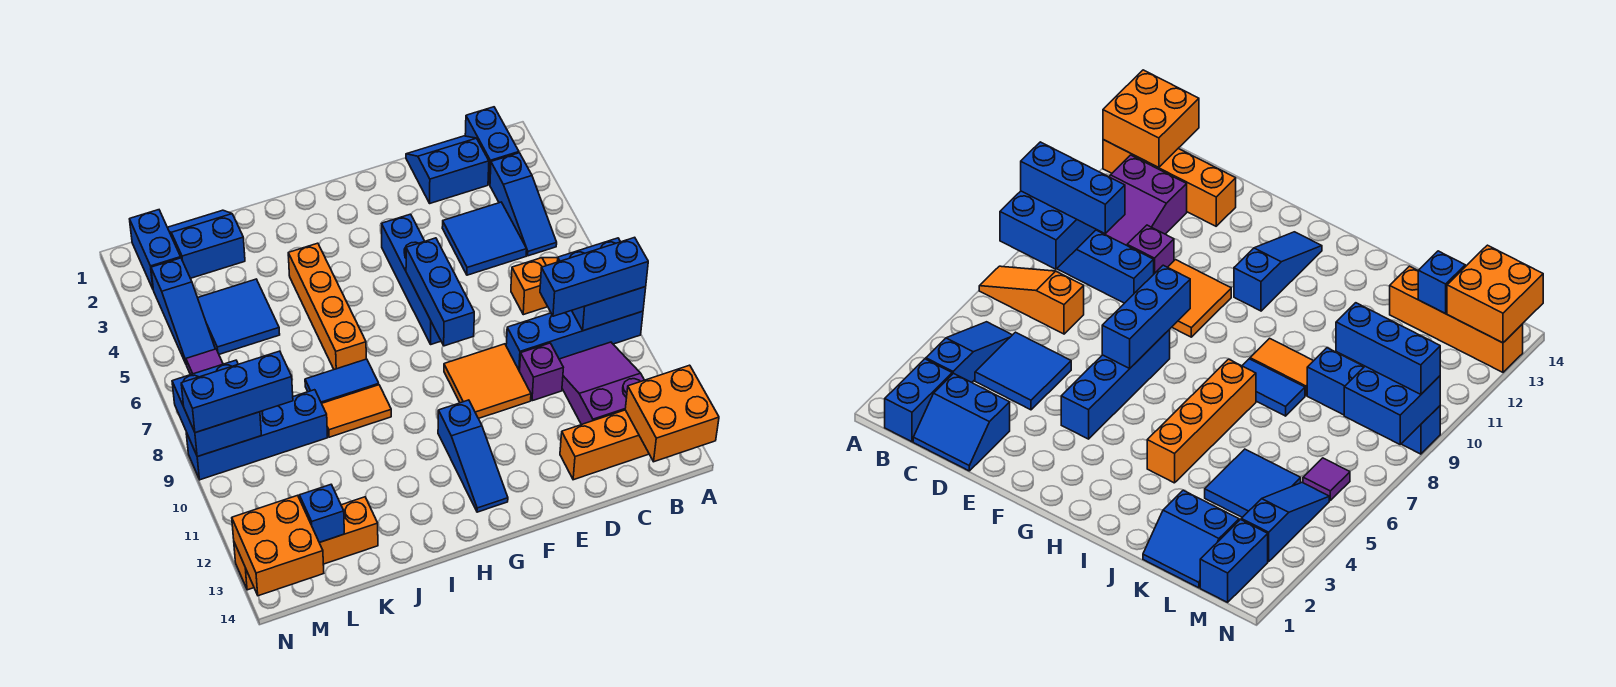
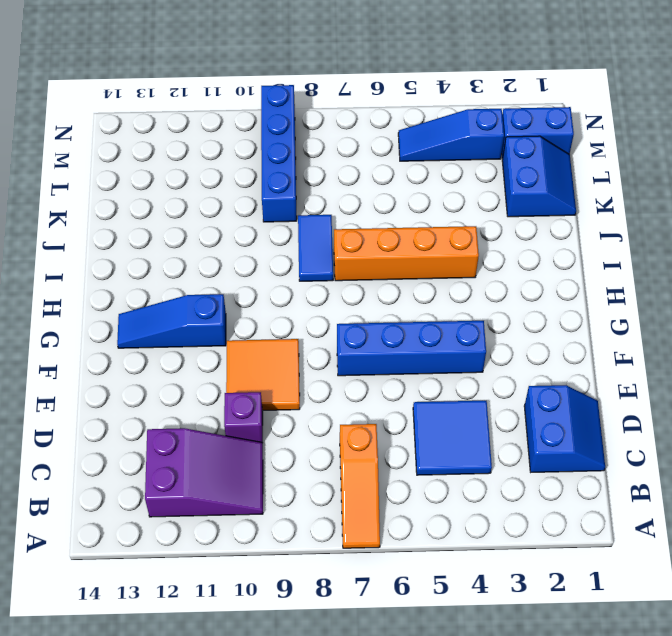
none -> blue 1x4 brick [506,311,643,371]
none -> orange 1x4 brick [560,410,649,480]
none -> blue 1x2 brick [465,107,519,185]
none -> blue 1x3 slope [490,153,557,256]

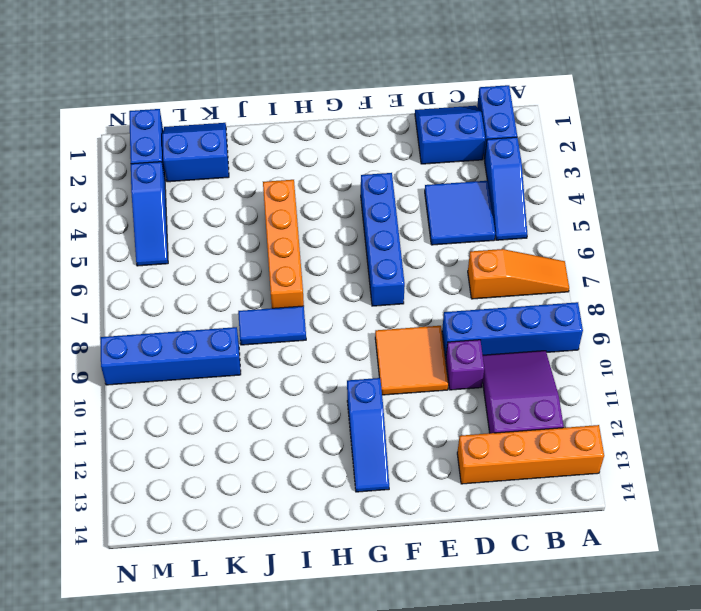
none -> orange 1x2 tile [322,385,391,437]
none -> blue 2x2 tile [198,279,280,354]
none -> orange 1x4 brick [234,497,378,590]
none -> purple 1x1 tile [186,349,223,375]

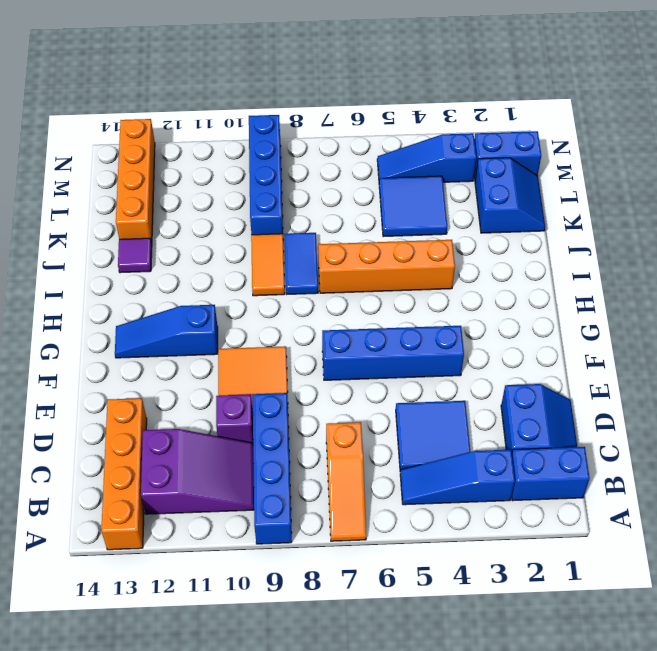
purple 1x1 tile [118,238,152,273] -> purple 1x1 tile moved to [186,349,223,375]
none -> blue 2x2 brick [557,238,646,331]
none -> orange 2x2 brick [625,365,719,462]
none -> blue 1x3 brick [406,238,474,346]
none -> blue 1x1 brick [300,485,344,543]

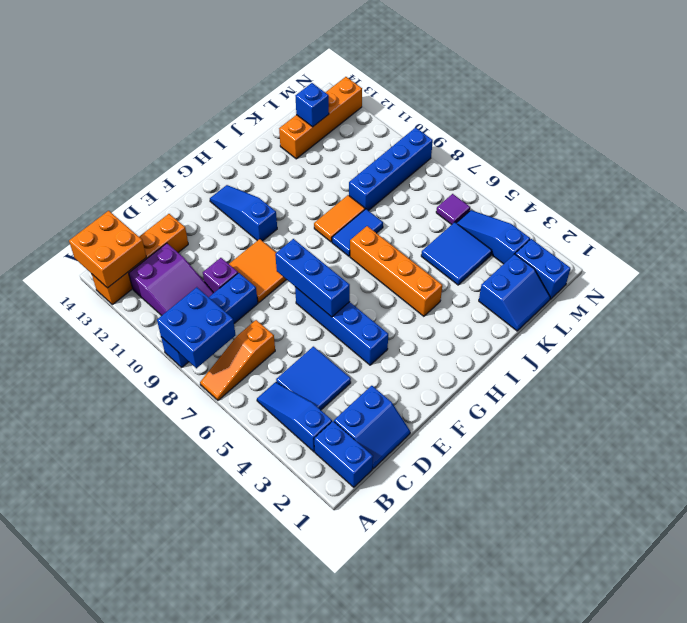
none -> blue 2x2 brick [172,360,261,457]
none -> orange 2x2 brick [232,495,324,596]
none -> blue 1x3 brick [540,237,648,316]
none -> blue 1x3 brick [181,351,293,433]

